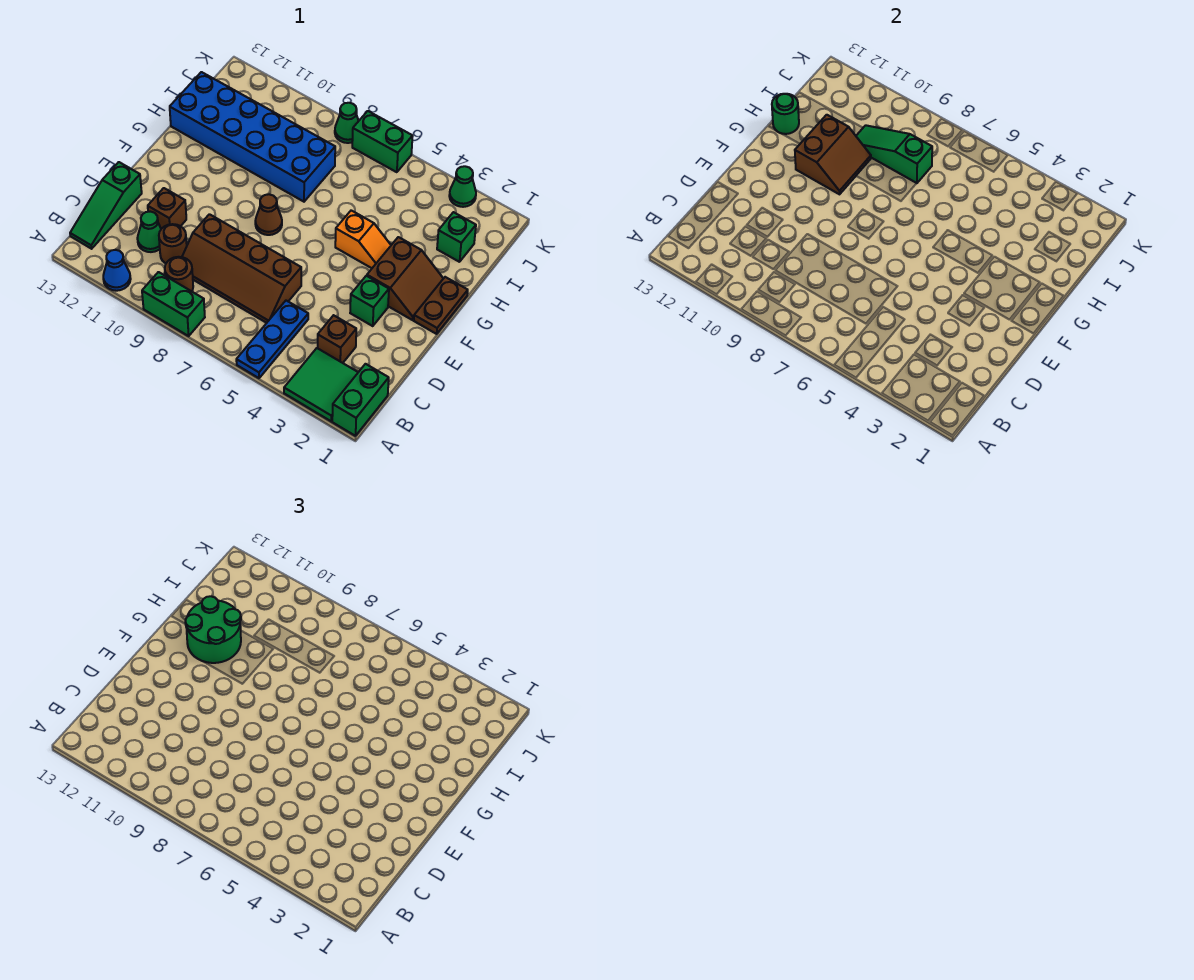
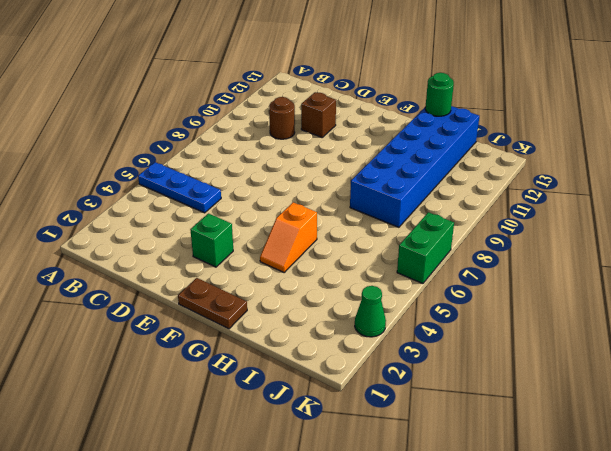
none -> green 1x2 brick [332,364,389,436]
none -> green 2x2 tile [284,348,358,421]
none -> green 1x2 brick [142,272,205,336]

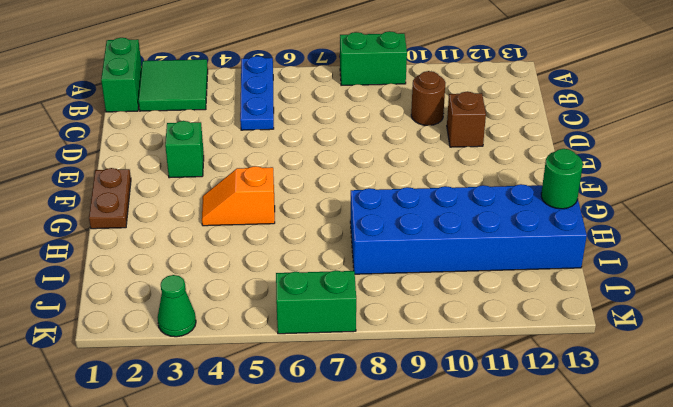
none -> blue 1x1 cone [103,250,131,291]
none -> brown 1x1 round brick [165,257,193,291]
none -> green 1x3 slope [70,162,142,249]

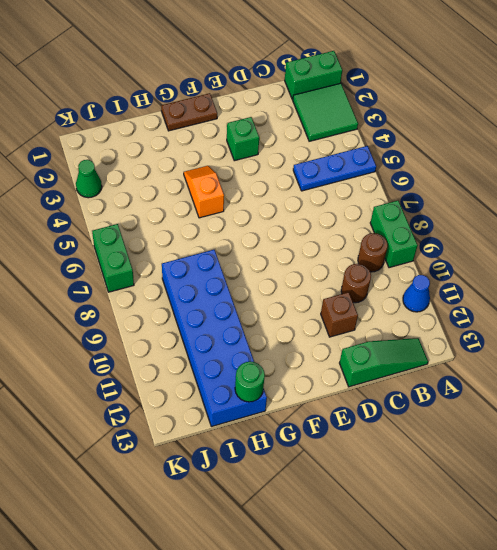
none -> brown 1x1 brick [318,315,356,363]
none -> brown 2x4 slope [182,214,301,323]
none -> green 1x1 cone [137,212,161,252]

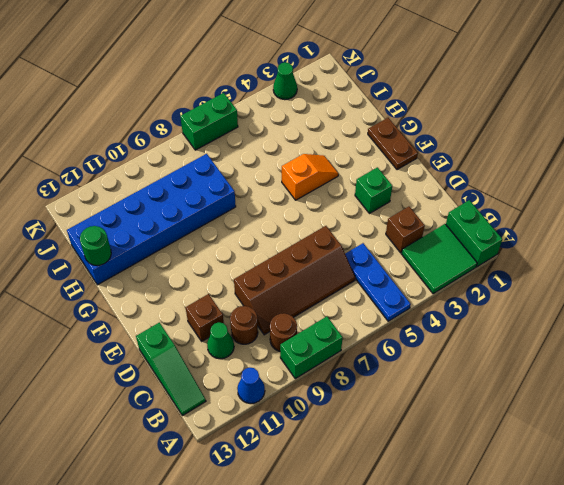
none -> brown 2x2 slope [367,237,443,320]
none -> brown 1x1 cone [255,194,282,235]
none -> green 1x1 brick [437,212,476,262]

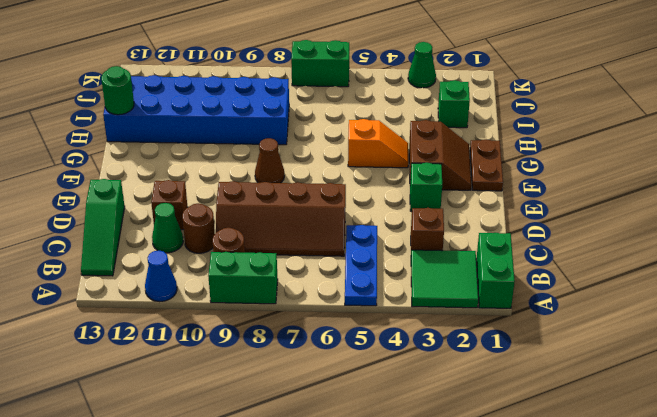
none -> green 1x1 cone [335,103,358,143]
none -> brown 2x2 slope [795,115,871,194]
none -> green 1x3 slope [856,125,932,183]

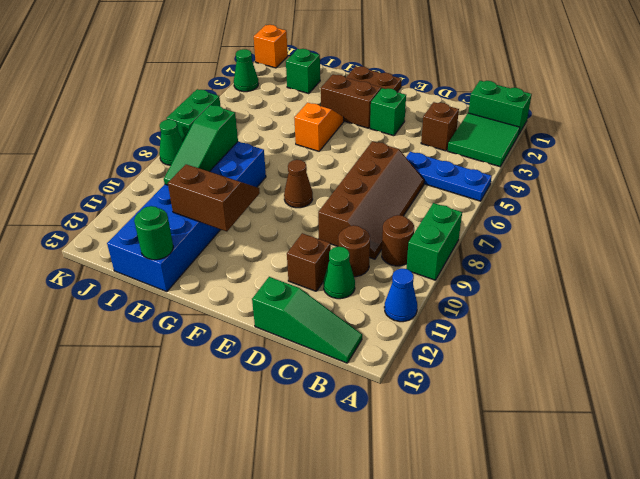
orange 1x1 brick [254,25,288,68] -> none
none -> green 2x2 round brick [185,596,241,663]

